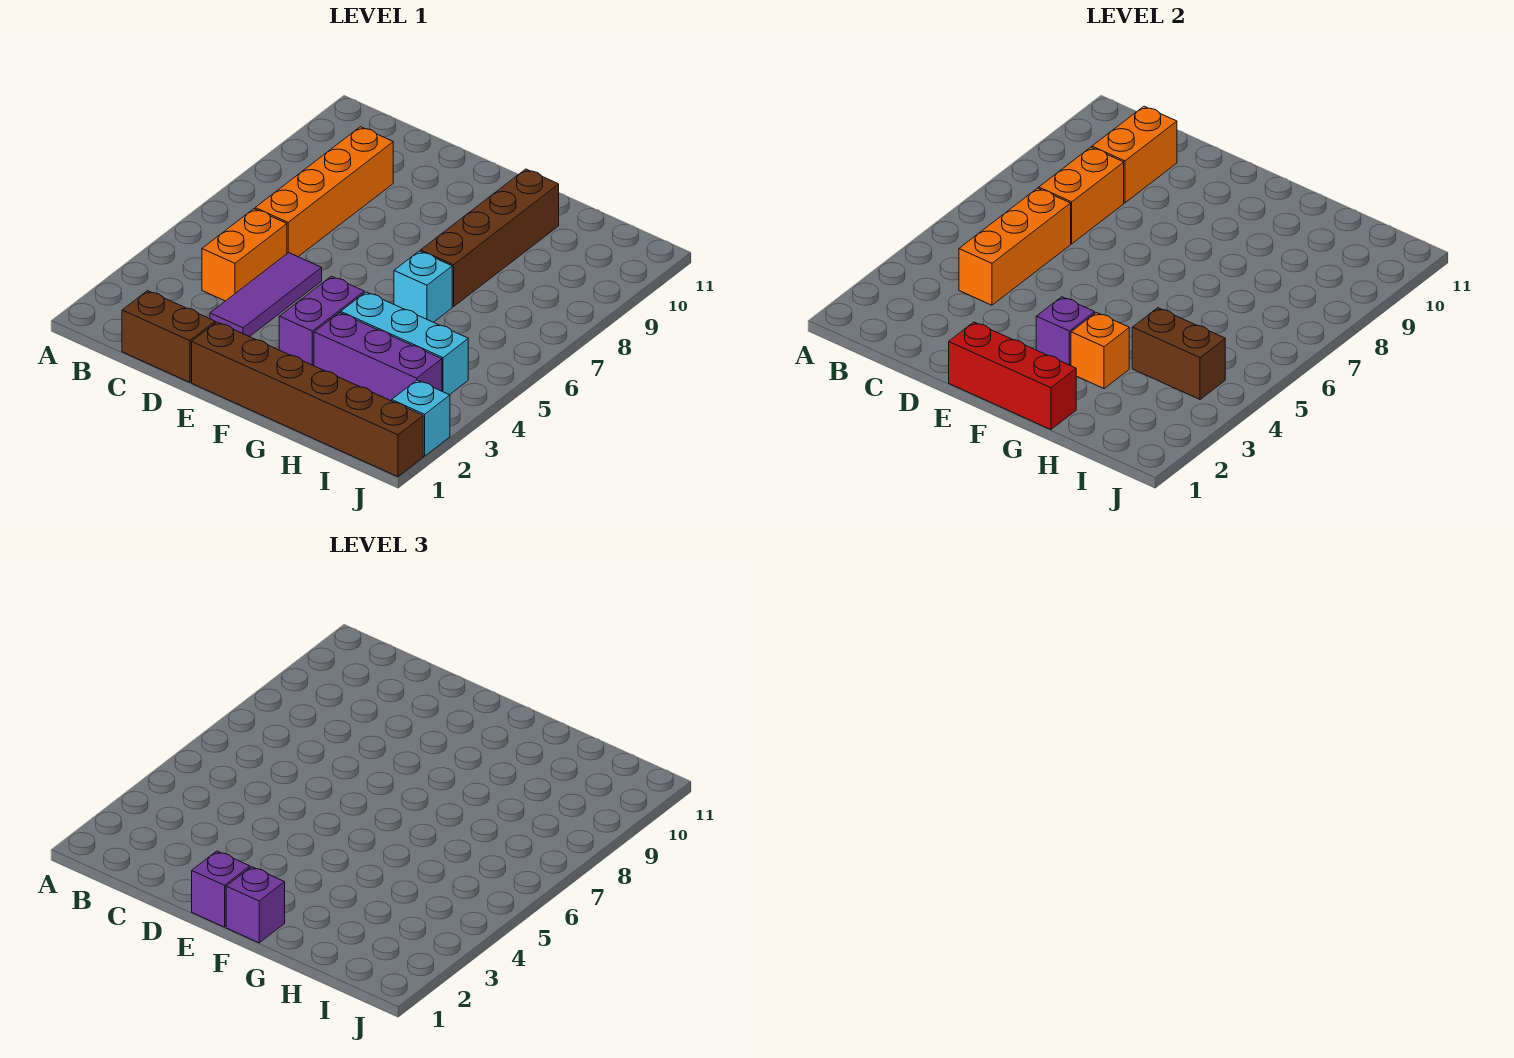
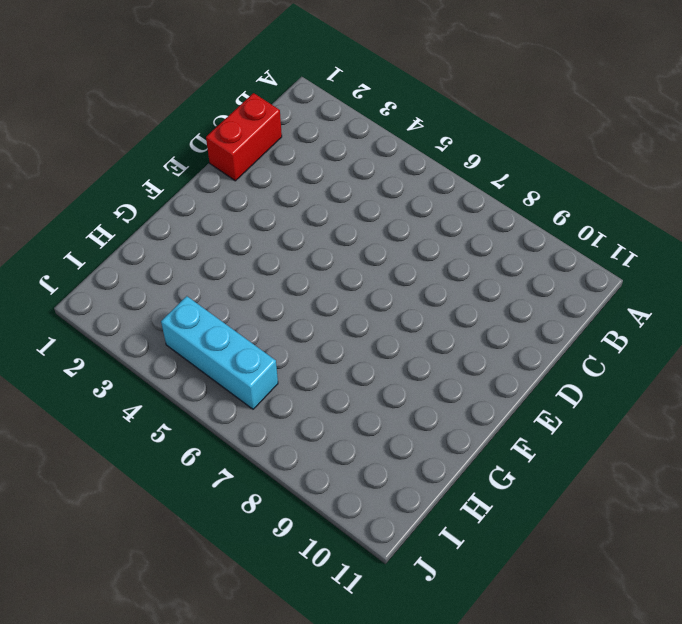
red 1x2 brick [206,93,282,181] -> brown 1x2 brick [122,291,215,382]
cyan 1x3 brick [161,296,278,409] -> cyan 1x3 brick turned to [341,292,468,395]
none -> orange 1x2 brick [202,209,287,301]
none -> orange 1x4 brick [255,127,393,257]
none -> purple 1x3 tile [210,253,322,337]

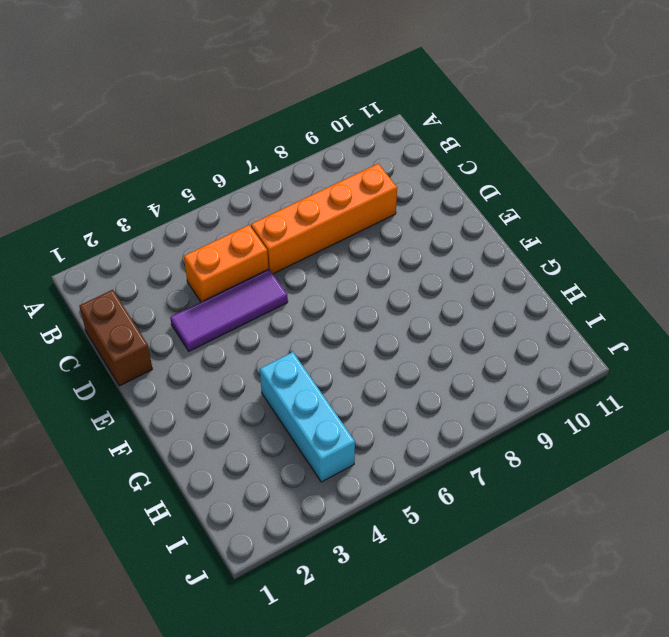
none -> brown 1x6 brick [192,322,423,477]
none -> purple 1x2 brick [279,276,364,366]
none -> purple 1x3 brick [314,313,442,401]

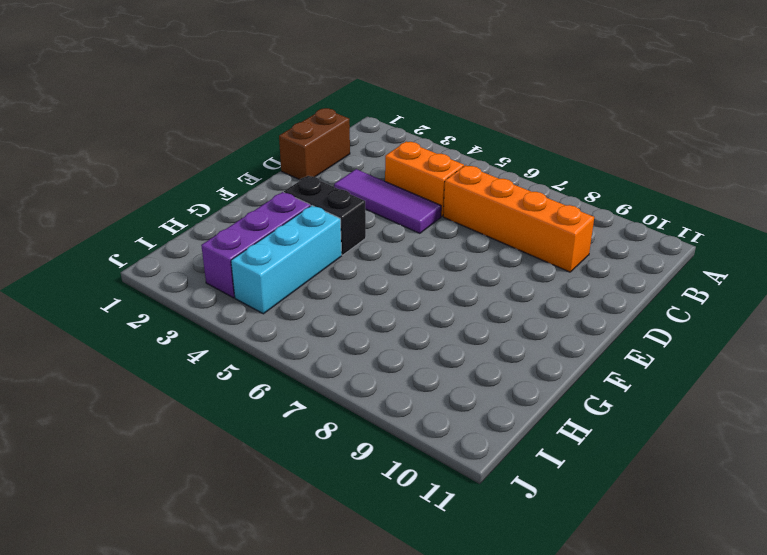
black 1x2 brick [284,176,366,255] -> purple 1x2 brick [279,276,364,366]
none -> brown 1x6 brick [192,322,423,477]
none -> cyan 1x1 brick [394,251,452,322]
none -> brown 1x4 brick [421,169,559,307]

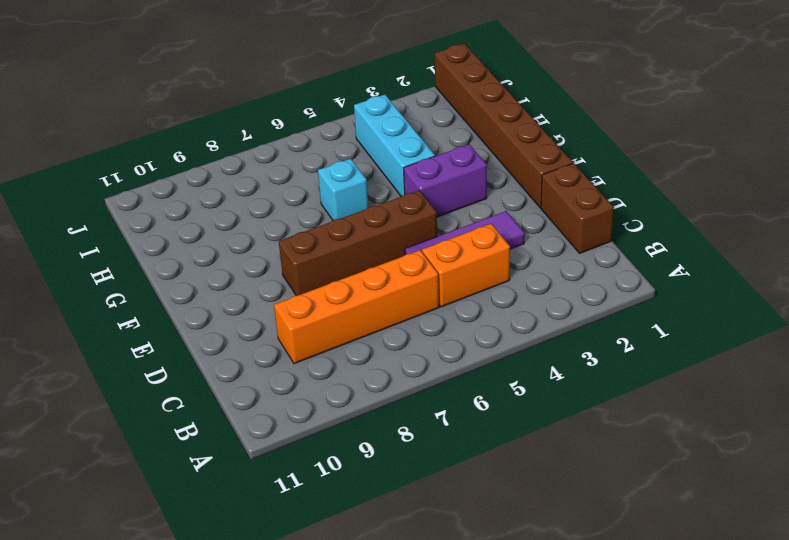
brown 1x4 brick [279,190,437,296] -> brown 1x4 brick moved to [421,169,559,307]
none -> purple 1x3 brick [314,313,442,401]
none -> cyan 1x1 brick [392,380,450,456]
none -> orange 1x3 brick [959,188,1071,305]

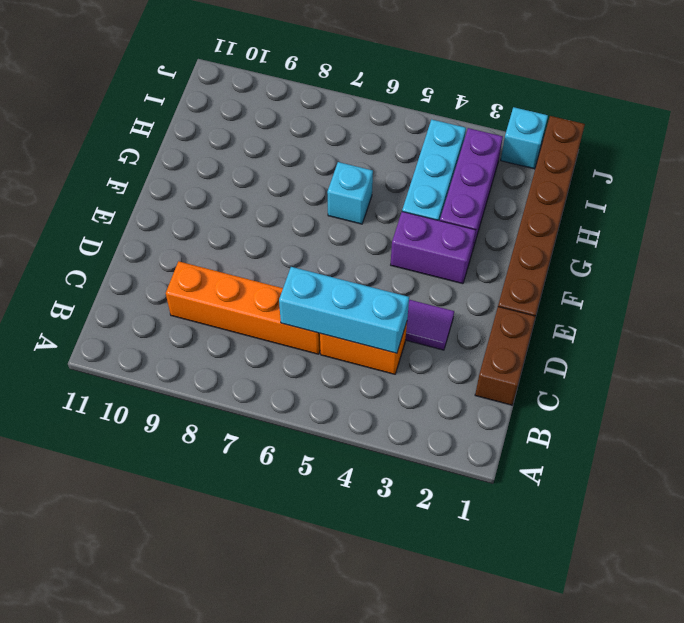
cyan 1x3 brick [279,267,409,353] -> orange 1x3 brick [959,188,1071,305]
none -> brown 1x4 brick [421,169,559,307]
none -> orange 1x2 brick [1039,147,1124,244]
none -> orange 1x2 brick [1092,106,1177,203]

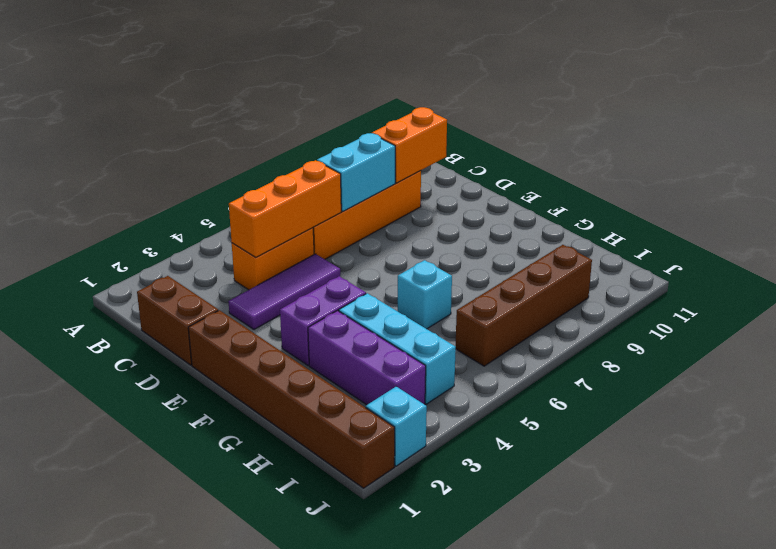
cyan 1x2 brick [317,133,395,211] -> orange 1x2 brick [1039,147,1124,244]
brown 1x4 brick [455,245,592,366] -> brown 1x4 brick moved to [421,169,559,307]
none -> red 1x3 brick [949,322,1076,430]
none -> purple 1x1 brick [1036,297,1095,366]
none -> orange 1x1 brick [1071,313,1129,389]

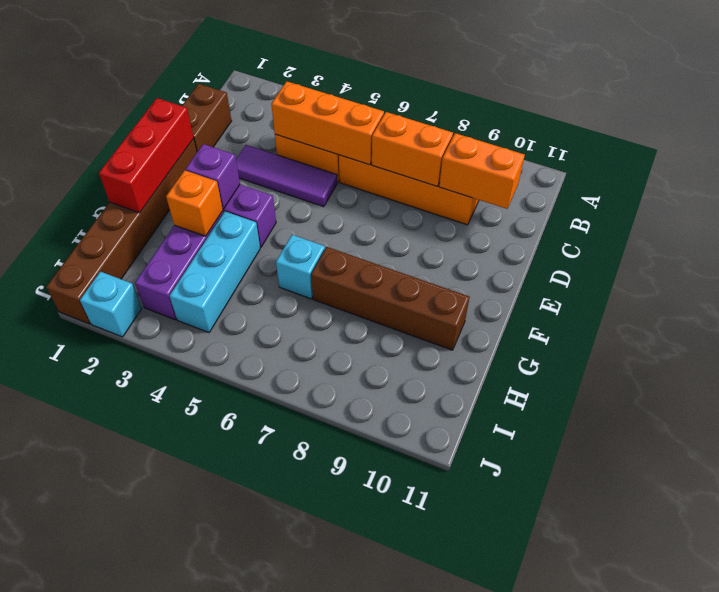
none -> brown 1x2 brick [1132,308,1225,399]
none -> purple 1x1 brick [192,851,250,927]
none -> purple 1x1 brick [226,867,285,943]

